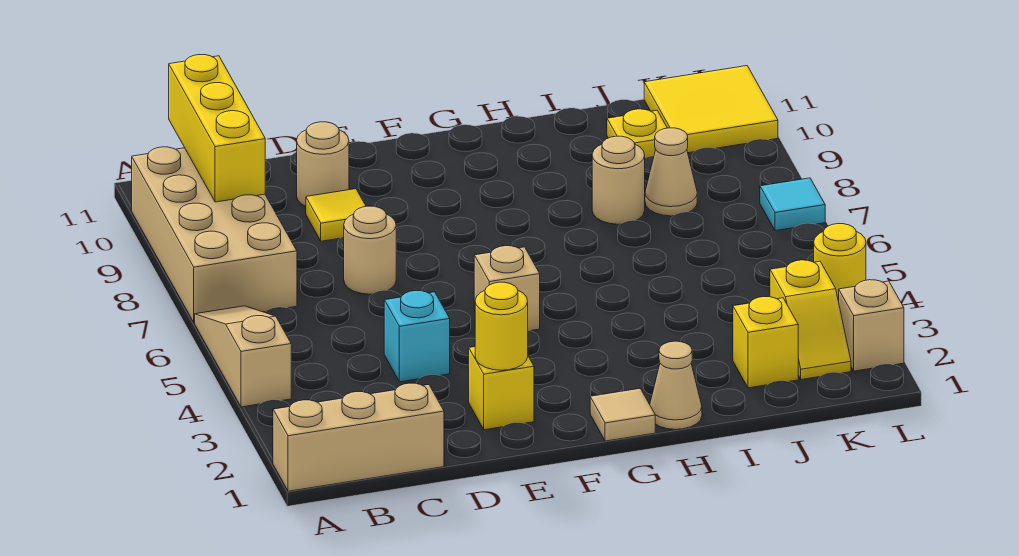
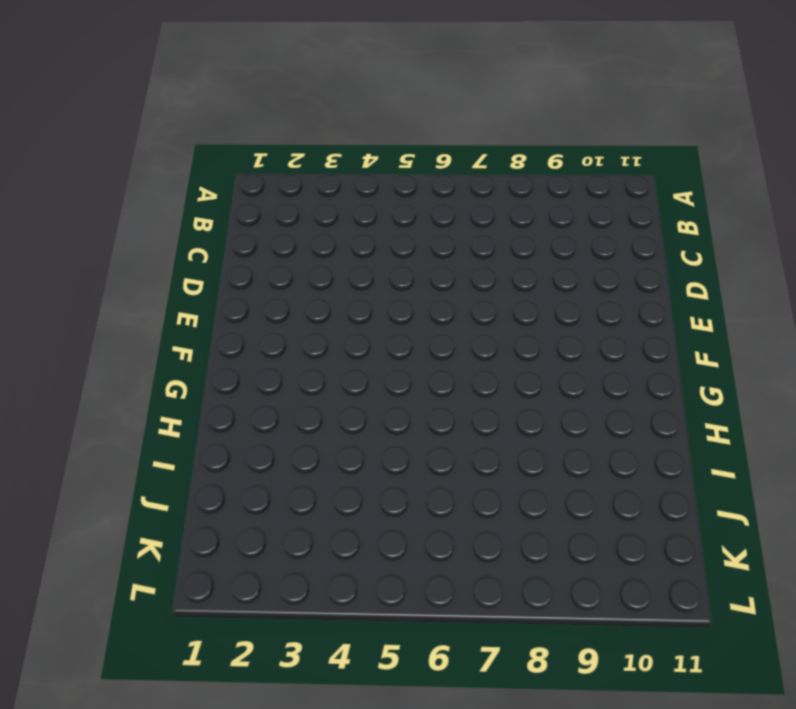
none -> tan 1x3 brick [273,383,444,491]
none -> tan 1x3 slope [195,306,291,407]
none -> tan 2x4 brick [132,147,297,323]

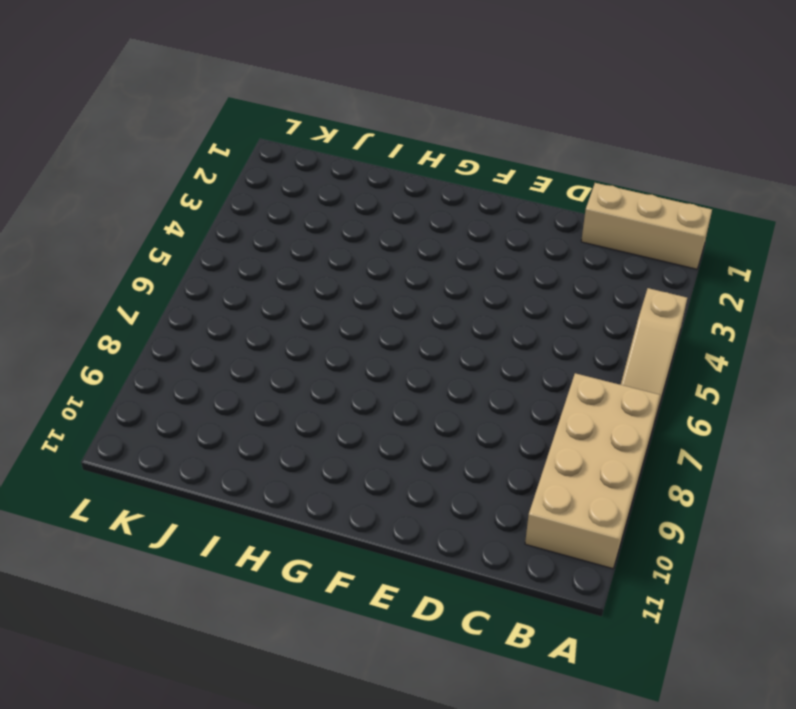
none -> cyan 1x1 brick [384,291,450,382]
none -> tan 1x1 round brick [344,206,396,294]
none -> yellow 1x1 tile [306,189,366,241]

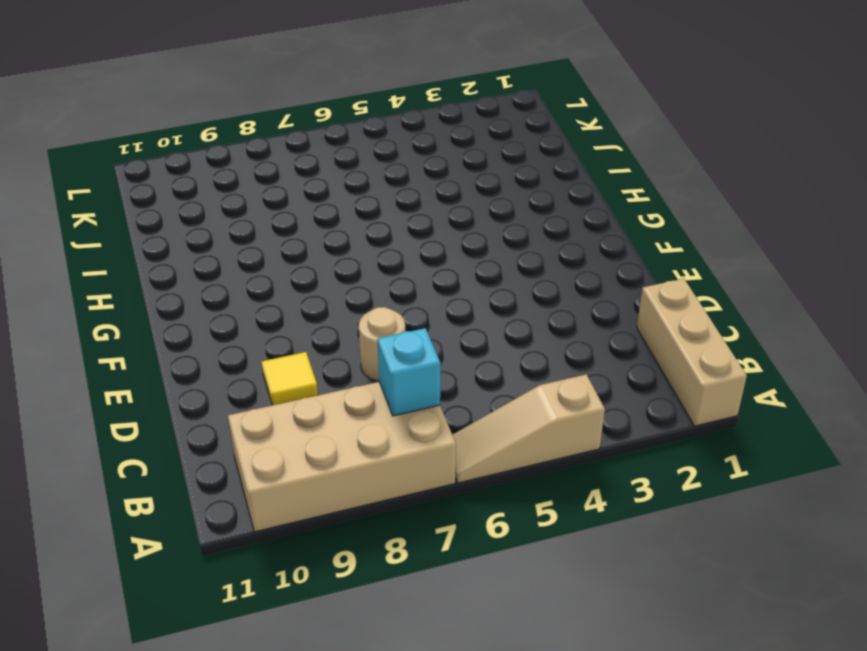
cyan 1x1 brick [378,328,440,416] -> cyan 1x1 brick moved to [384,291,450,382]
none -> tan 1x1 round brick [297,122,349,206]
none -> yellow 1x1 brick [469,347,534,430]
none -> tan 1x1 brick [474,246,540,331]

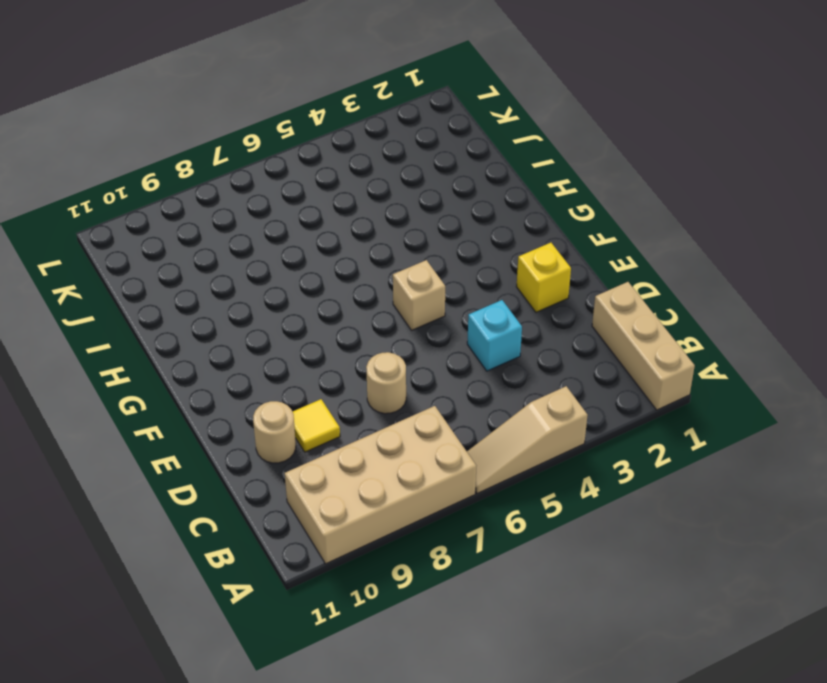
none -> tan 1x1 tile [590,389,655,441]
none -> tan 1x1 cone [650,341,702,429]
none -> tan 1x1 round brick [592,136,645,224]

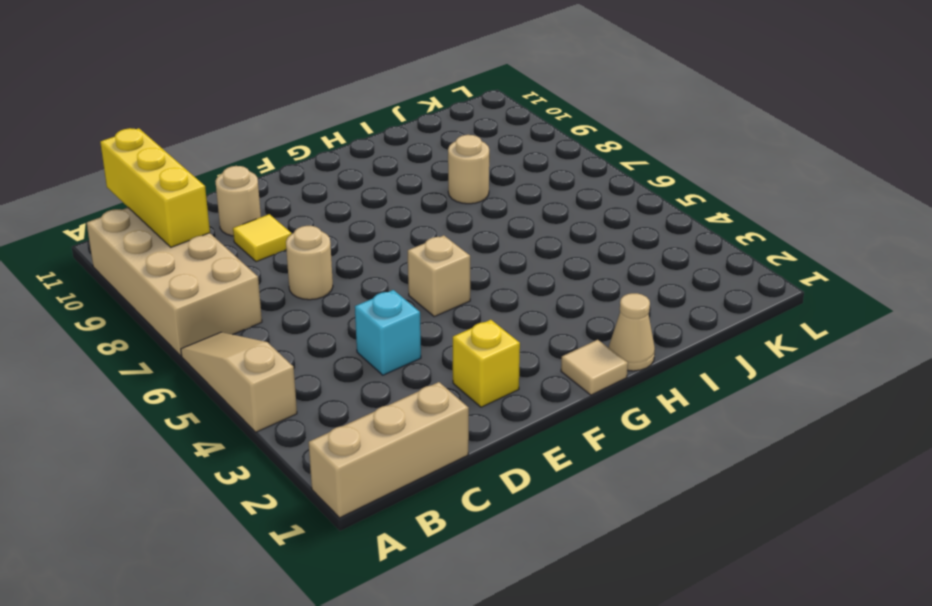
none -> yellow 1x1 brick [733,297,798,388]
none -> tan 1x1 cone [645,128,697,216]
none -> yellow 1x1 plate [607,109,667,158]

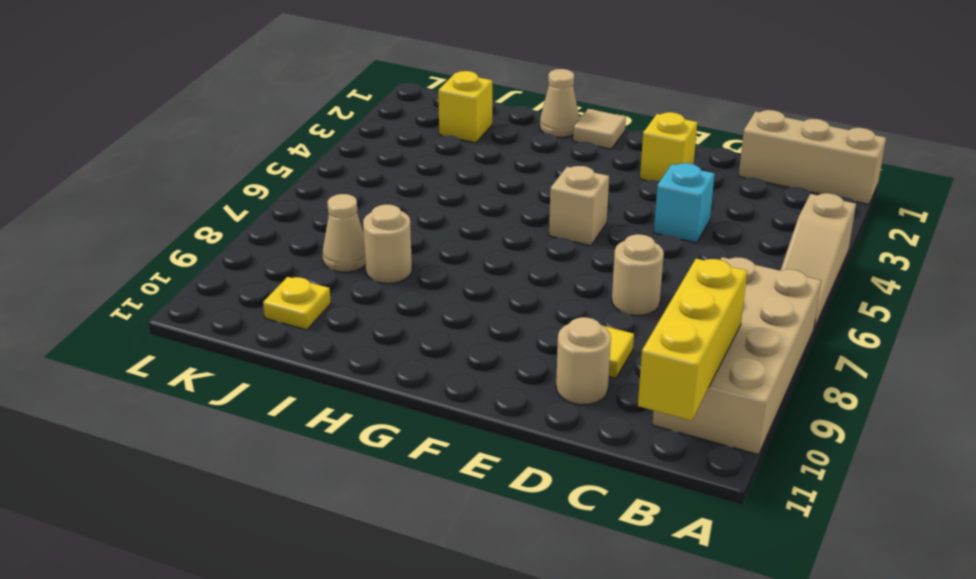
none -> yellow 1x2 slope [770,260,851,380]
none -> yellow 2x2 tile [644,66,778,153]
none -> tan 1x1 brick [839,280,904,371]

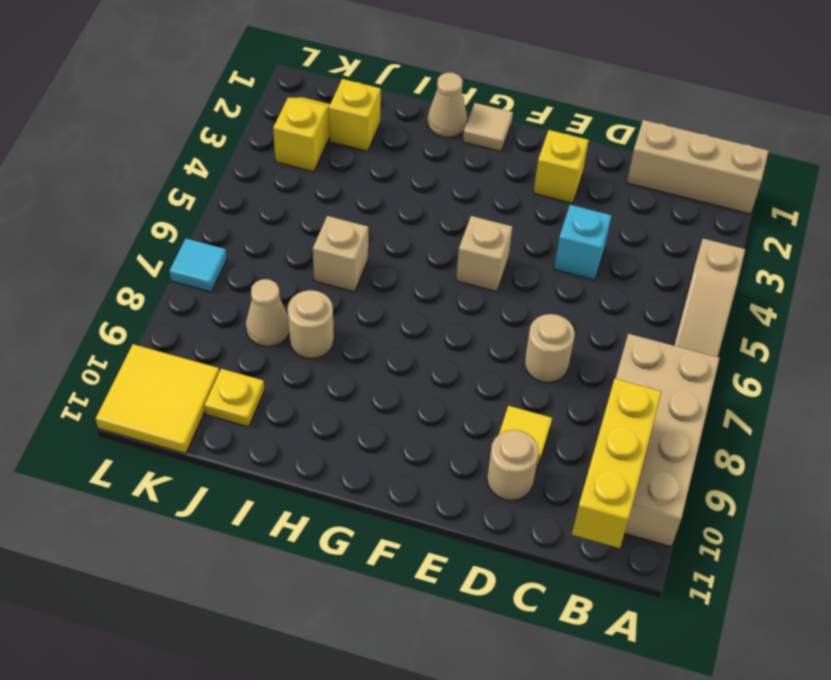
tan 1x1 brick [313,216,368,292] -> tan 1x1 brick moved to [839,280,904,371]
none -> yellow 1x1 round brick [814,224,866,301]
none -> yellow 1x1 round brick [475,282,528,370]

